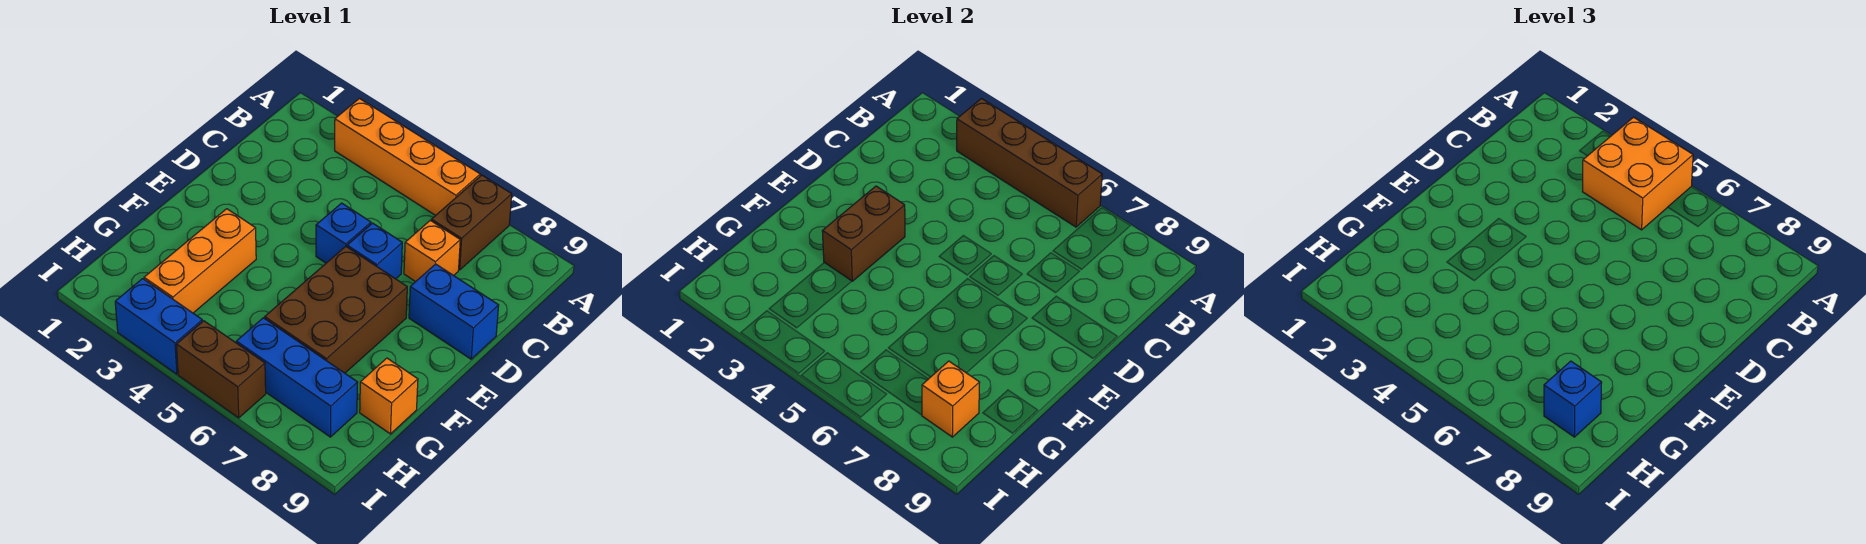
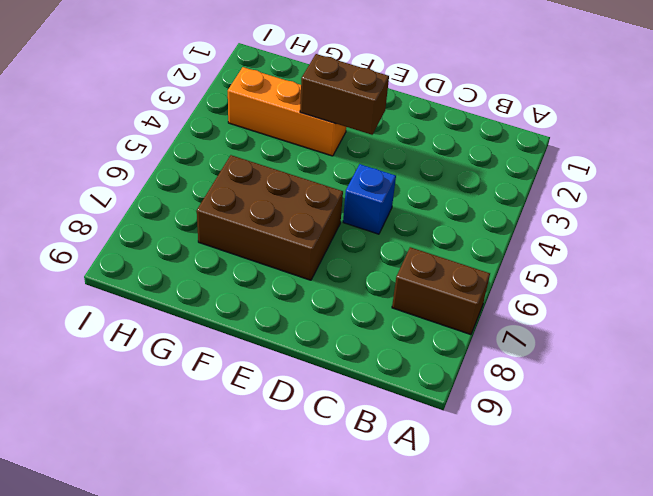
none -> orange 1x4 brick [335,99,480,215]
none -> orange 1x1 brick [404,220,460,282]
none -> blue 1x1 brick [347,223,402,279]

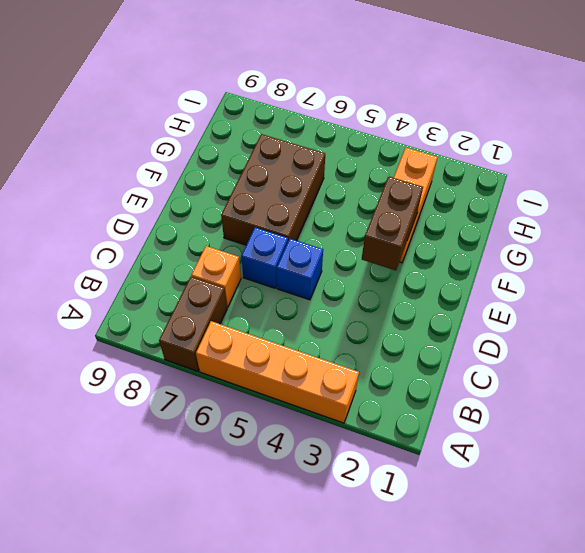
none -> blue 1x2 brick [409,264,499,359]
none -> orange 1x1 brick [360,358,418,434]
none -> blue 1x3 brick [236,318,358,437]

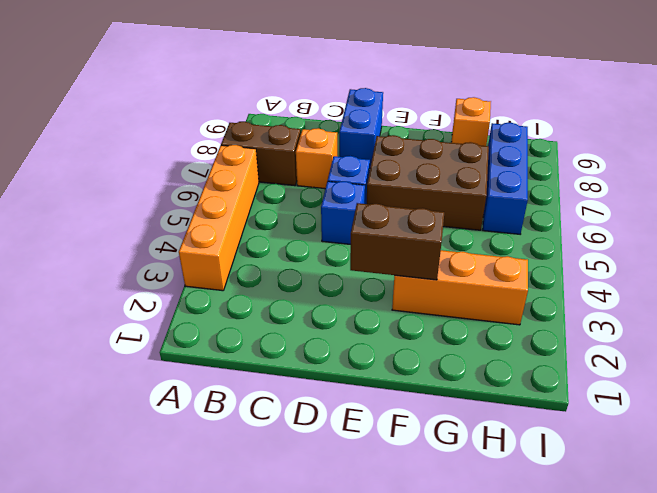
none -> blue 1x2 brick [115,279,202,374]
none -> brown 1x2 brick [176,321,266,418]
none -> brown 1x4 brick [957,99,1102,227]

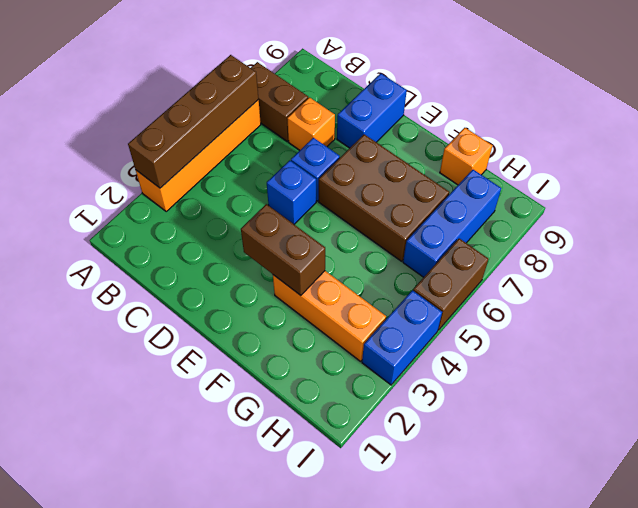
none -> orange 1x1 brick [922,361,980,437]
none -> orange 2x2 brick [1582,117,1693,230]
none -> blue 1x1 brick [1544,361,1602,437]

